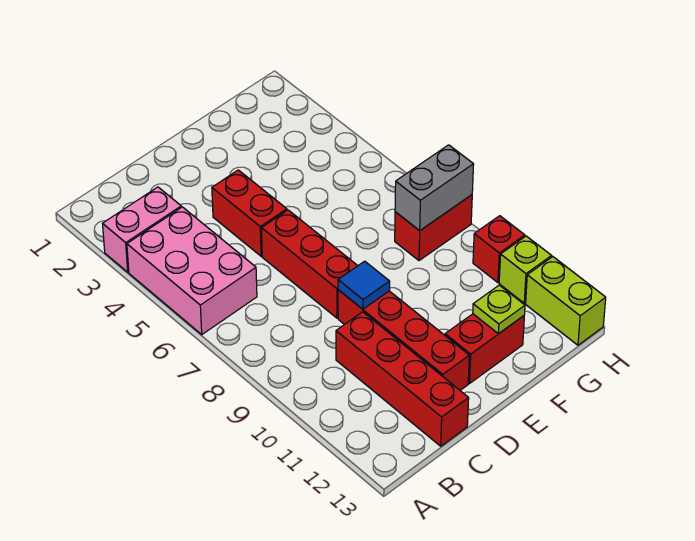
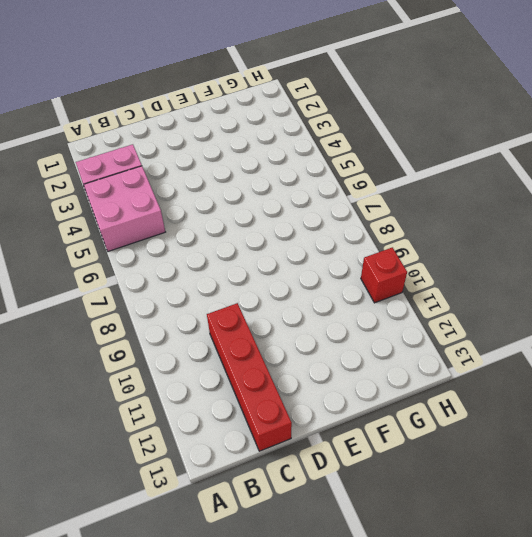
pink 2x2 brick [84,166,165,251] -> pink 2x3 brick [127,207,257,335]
none -> red 1x2 brick [212,170,287,256]
none -> red 1x3 brick [262,210,358,318]
none -> red 1x4 brick [338,290,469,390]

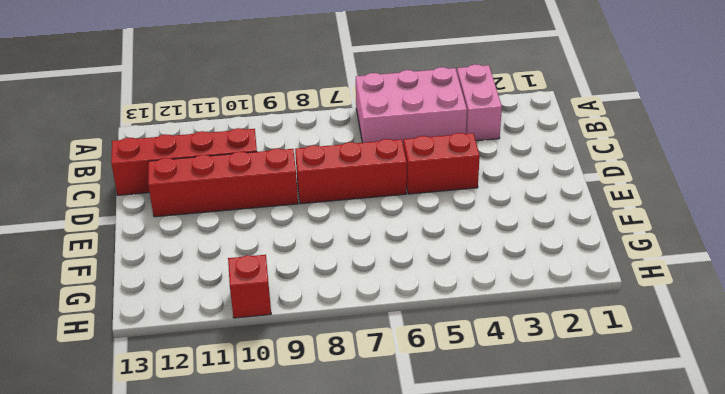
none -> red 1x2 brick [445,314,524,383]
none -> red 1x2 brick [395,195,472,261]
none -> lime 1x1 brick [499,236,552,303]

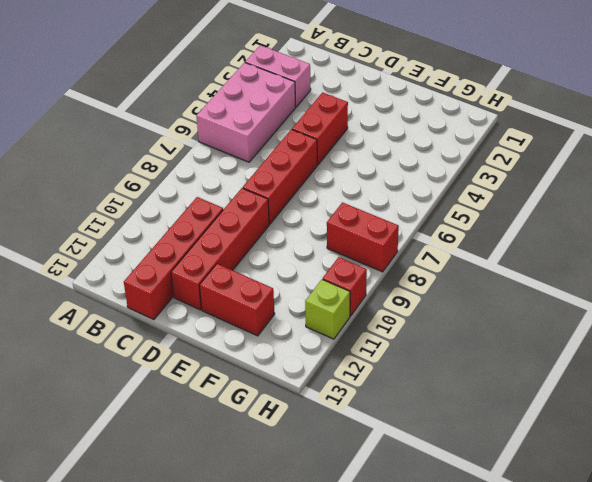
none -> lime 1x2 brick [526,257,606,345]
none -> blue 1x1 tile [338,261,390,309]
none -> lime 1x1 plate [473,285,525,334]

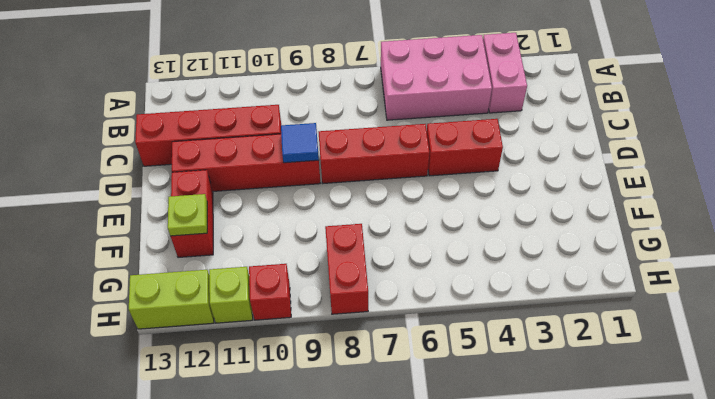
none -> grey 1x2 brick [395,145,474,231]

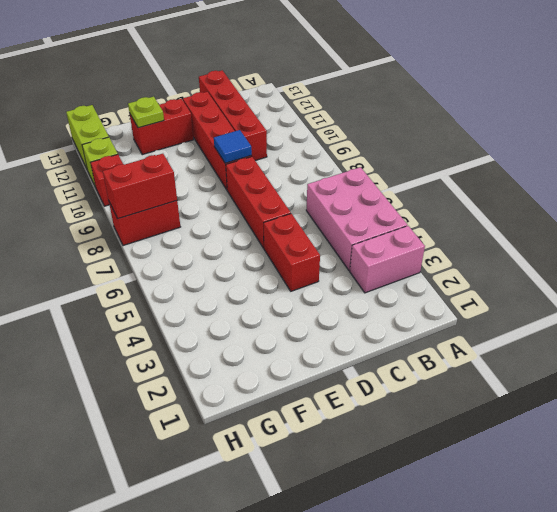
red 1x2 brick [103,154,177,219] -> grey 1x2 brick [395,145,474,231]

